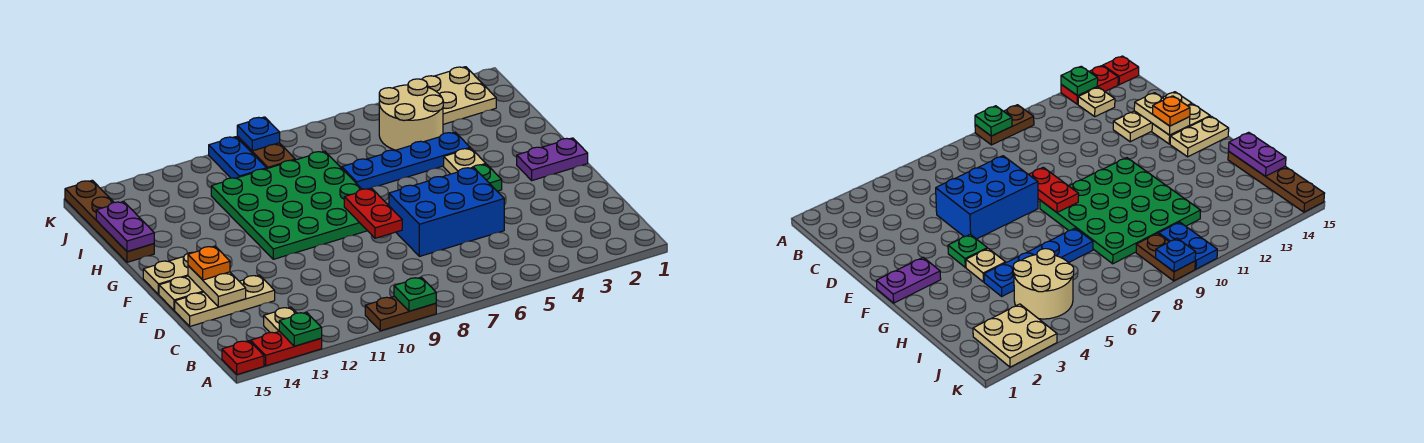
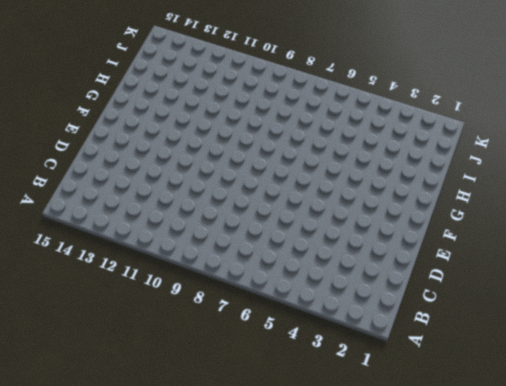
none -> brown 1x2 plate [365,296,436,331]
none -> red 1x2 plate [251,331,322,366]
none -> red 1x1 plate [222,341,264,375]

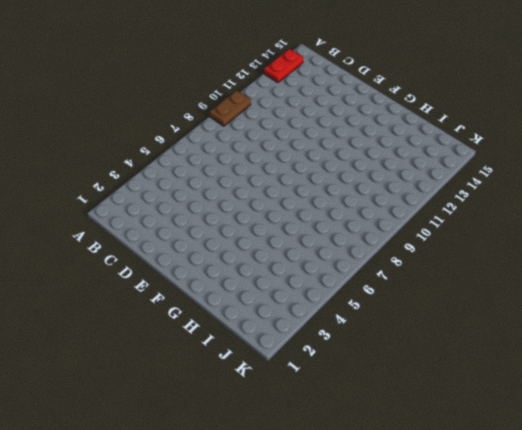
none -> red 1x1 plate [222,341,264,375]
none -> tan 1x1 plate [264,307,296,333]
none -> blue 2x3 brick [389,167,504,256]

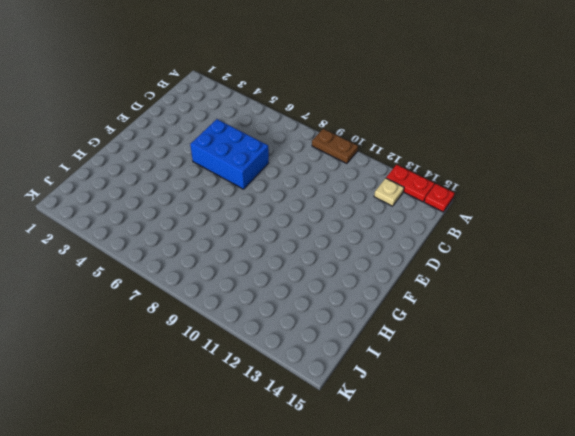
none -> tan 1x3 plate [175,275,275,326]
none -> tan 1x2 plate [159,276,203,310]
none -> purple 1x2 plate [517,138,588,181]

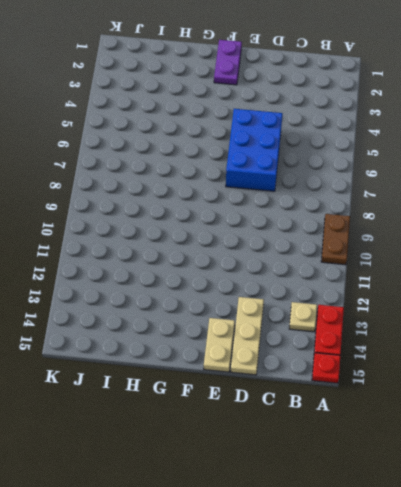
none -> green 1x1 plate [472,164,502,191]
none -> green 4x4 plate [211,151,367,259]
none -> tan 1x2 plate [143,252,194,294]

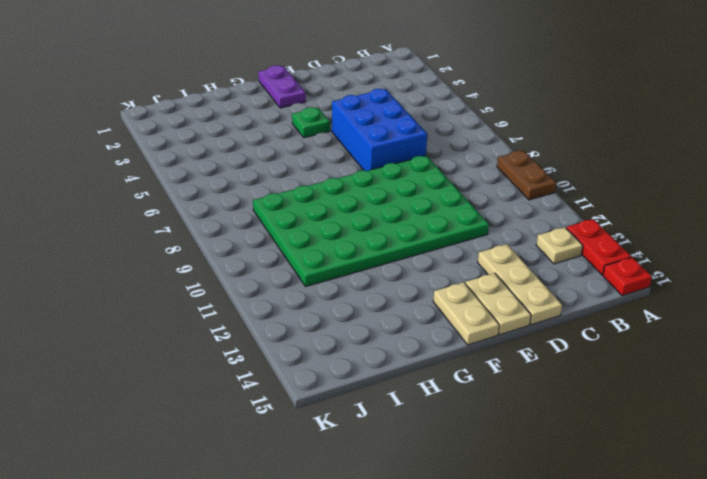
green 4x6 plate [253,156,489,287] -> green 4x4 plate [211,151,367,259]
none -> tan 1x1 plate [444,148,486,174]
none -> blue 1x4 plate [342,132,470,189]
none -> brown 1x4 plate [65,180,154,262]

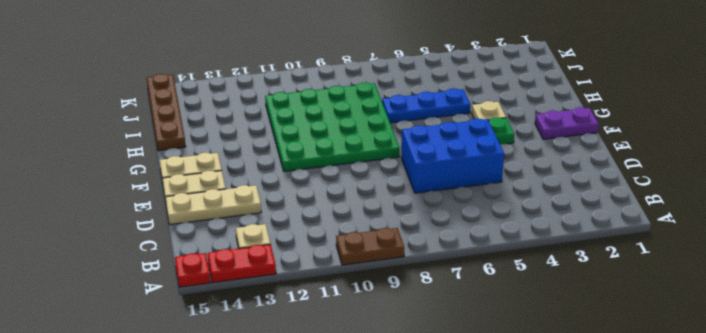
blue 1x3 plate [382,88,470,123] -> blue 1x4 plate [342,132,470,189]
none -> tan 2x2 round brick [379,79,443,150]
none -> tan 2x2 plate [422,67,496,124]
none -> brown 1x2 plate [237,136,295,169]

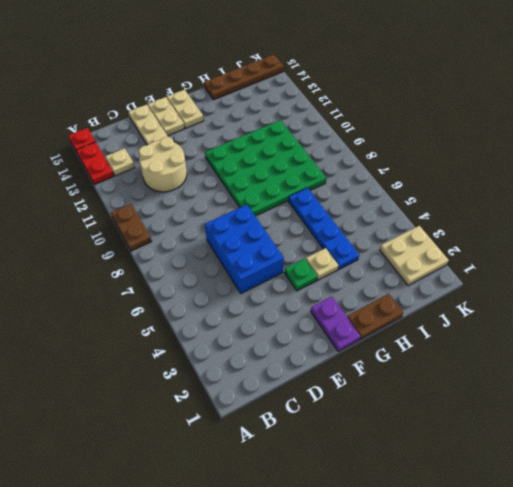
tan 2x2 round brick [139,137,187,192] -> tan 2x2 round brick moved to [379,79,443,150]
brown 1x2 plate [347,294,403,339] -> brown 1x2 plate moved to [237,136,295,169]
none -> blue 1x2 plate [209,137,267,178]
none -> green 1x1 plate [394,277,436,311]
none -> green 1x1 plate [279,312,322,346]

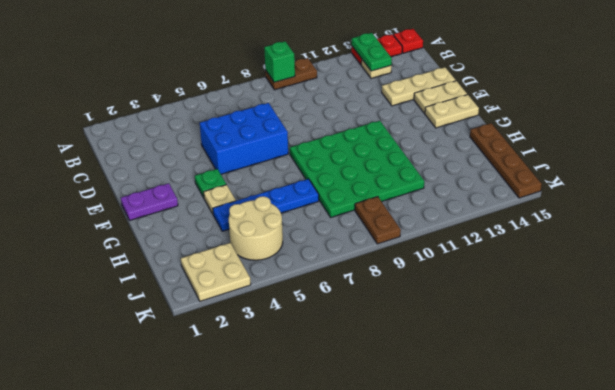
green 1x1 brick [264,41,295,82] -> green 1x1 plate [394,277,436,311]
green 1x2 plate [352,33,392,71] -> green 1x1 plate [279,312,322,346]
none -> blue 1x2 plate [209,137,267,178]
none -> tan 1x2 plate [188,266,246,307]
none -> red 1x2 plate [344,188,402,238]

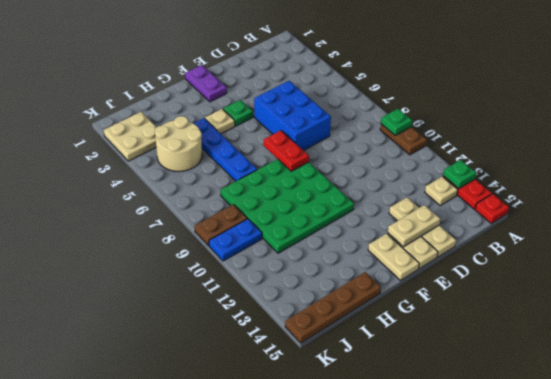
red 1x2 plate [263,130,309,171] -> red 1x2 plate turned to [344,188,402,238]
none -> purple 1x2 plate [96,202,154,252]
none -> blue 1x1 plate [237,117,280,151]
none -> orange 1x1 plate [188,246,230,280]

